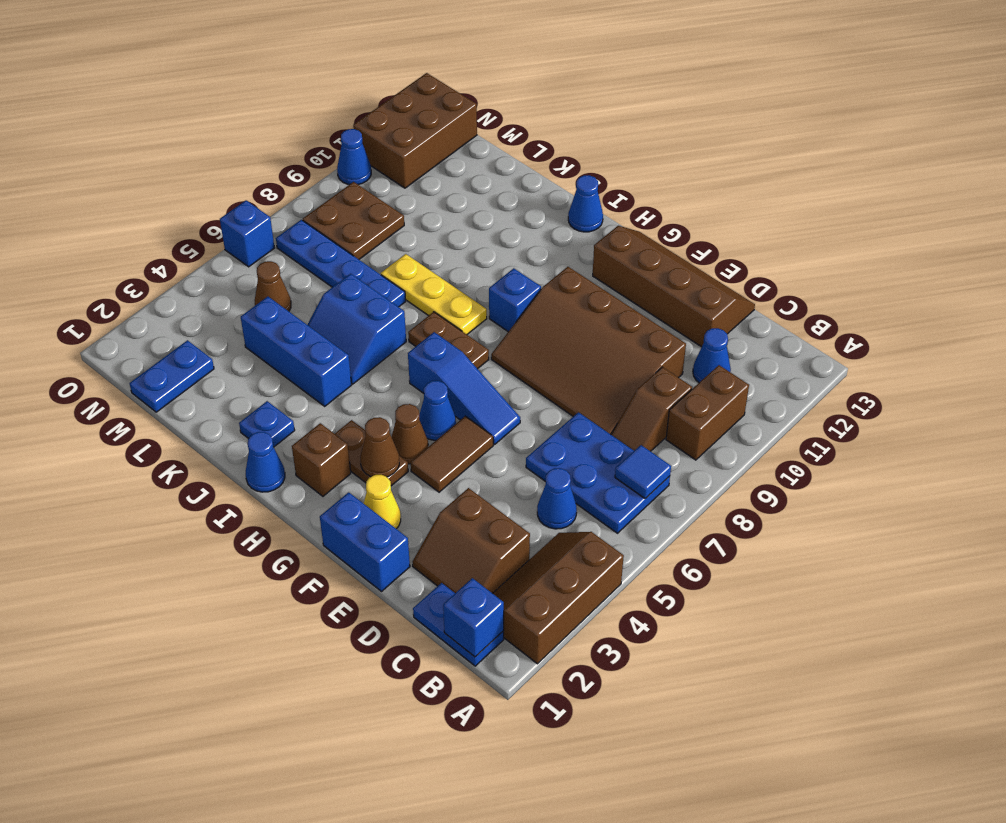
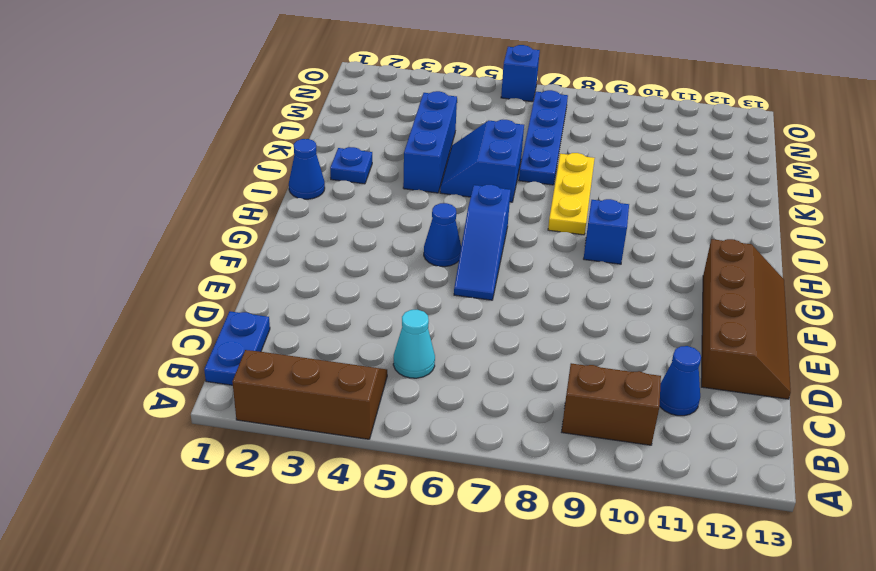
cyan 1x1 cone [393,310,435,378] -> blue 1x1 cone [537,468,577,529]
none -> blue 2x3 plate [526,412,670,533]
none -> brown 2x2 slope [413,488,530,593]
none -> brown 1x2 slope [611,367,692,451]
none -> brown 3x4 slope [491,267,686,434]

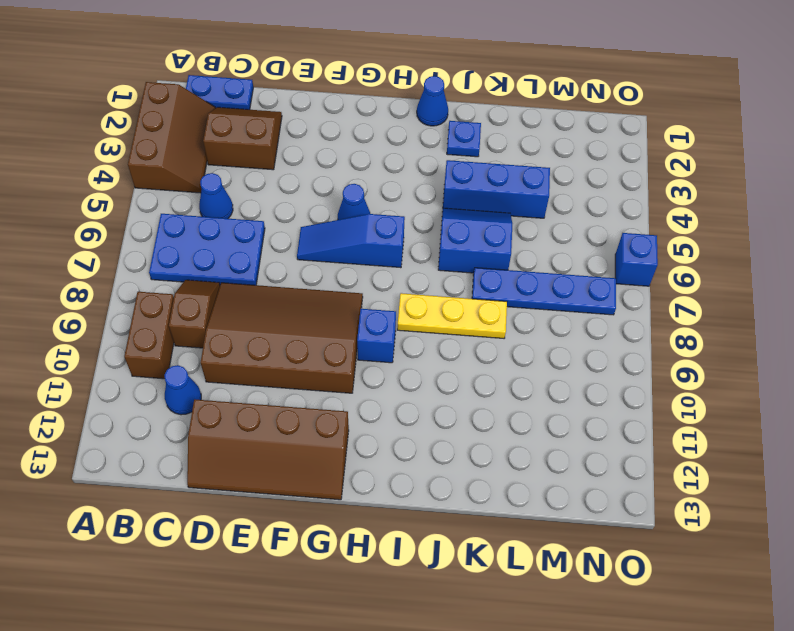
none -> blue 1x2 brick [320,492,410,591]
none -> yellow 1x1 cone [364,475,401,529]
none -> brown 1x2 tile [411,416,493,492]
none -> brown 1x2 plate [335,420,408,486]

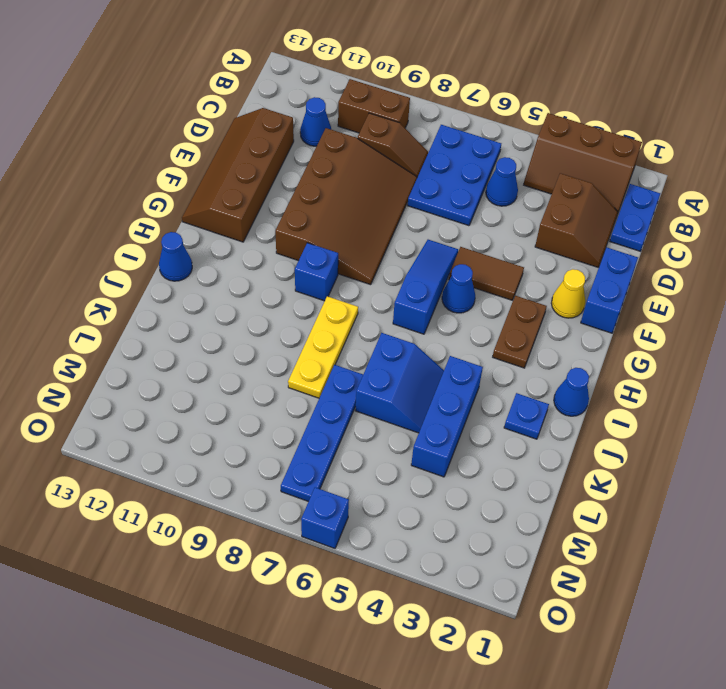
none -> brown 1x1 cone [391,404,428,464]
none -> brown 1x1 brick [292,423,351,496]
none -> brown 1x2 plate [408,312,489,369]
none -> blue 1x2 plate [130,340,214,412]

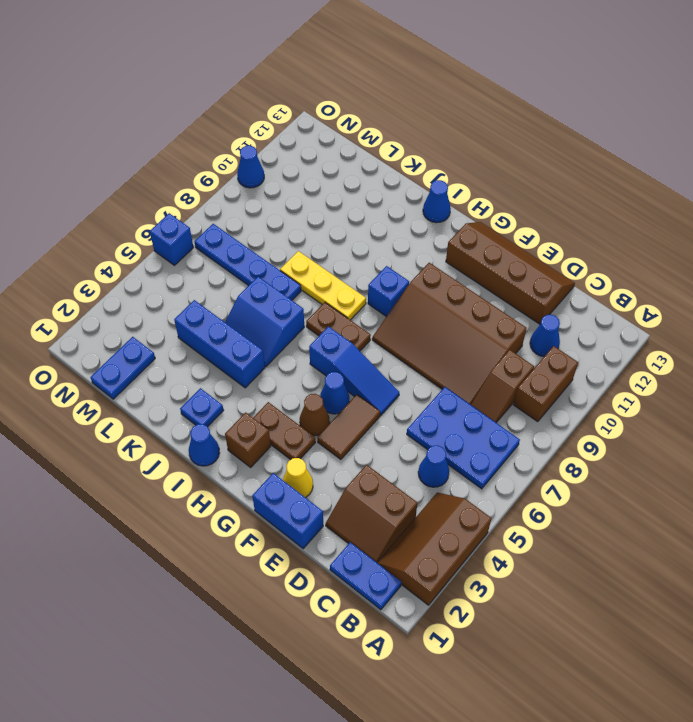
none -> brown 1x1 cone [255,261,291,311]
none -> brown 2x2 plate [303,182,404,259]
none -> brown 2x3 brick [353,73,477,188]
none -> blue 1x1 brick [443,578,504,657]

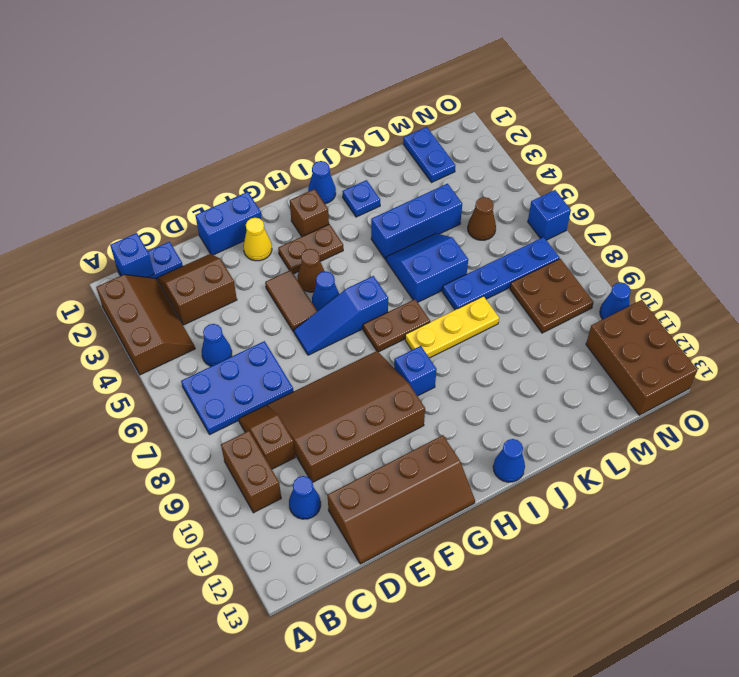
none -> blue 1x1 tile [615,445,671,498]
none -> brown 1x1 cone [360,417,399,477]

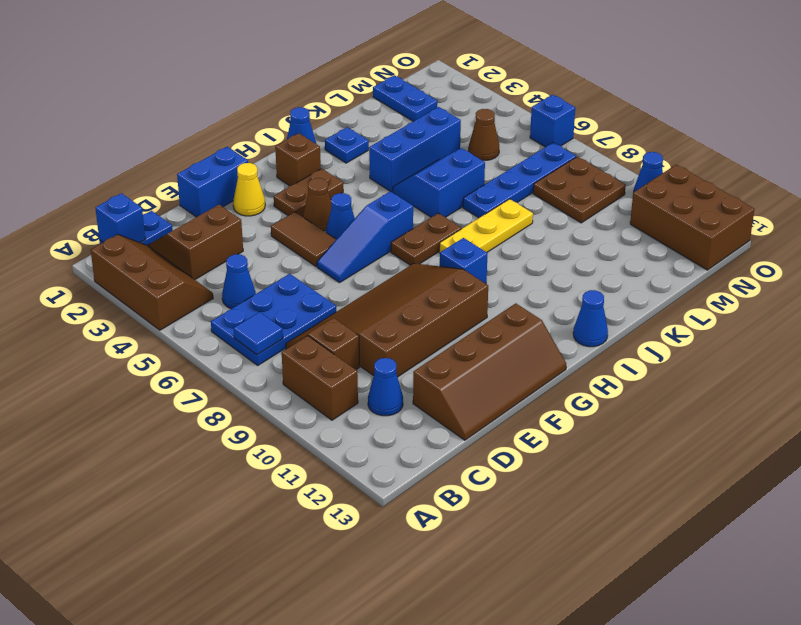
none -> brown 1x1 cone [360,417,399,477]

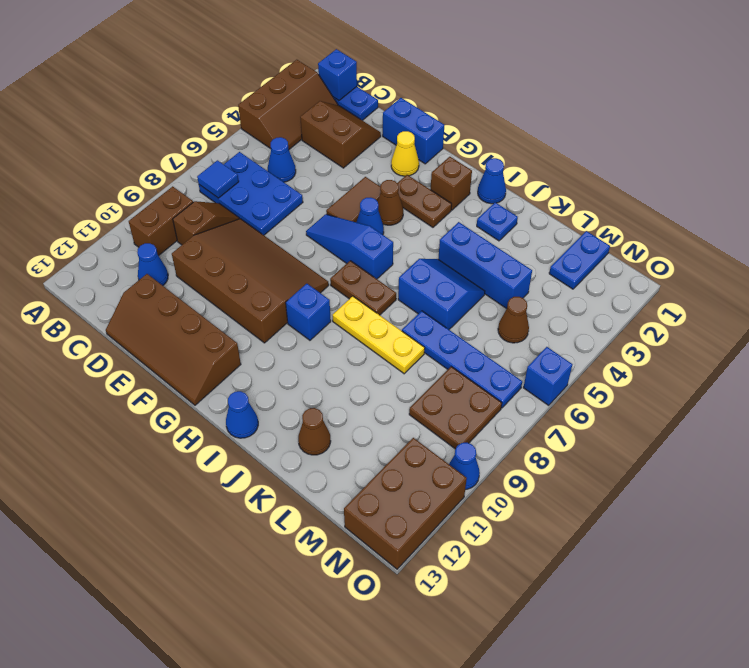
brown 1x1 cone [298,408,331,455] -> brown 1x1 cone moved to [360,417,399,477]

